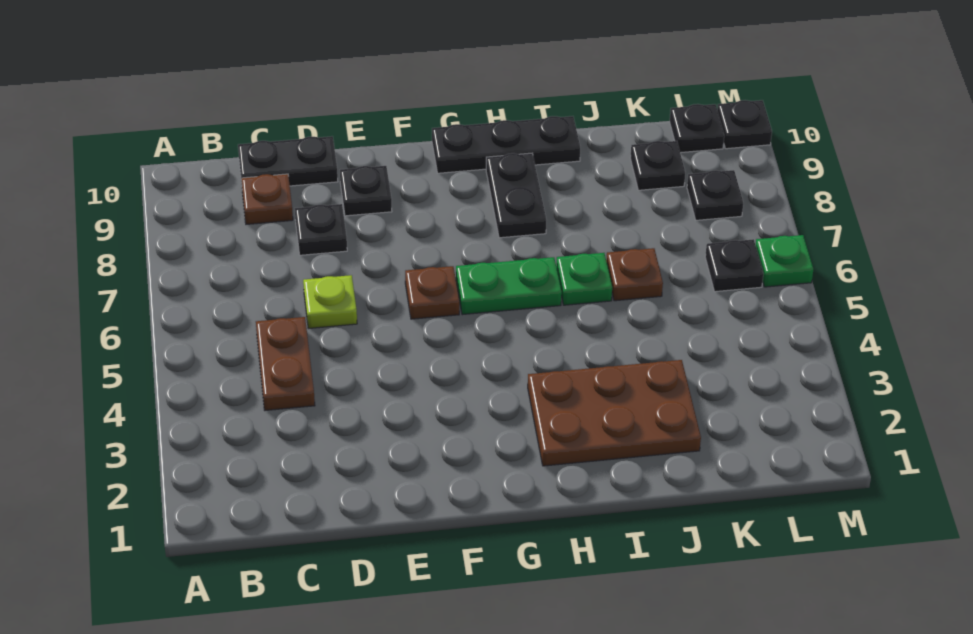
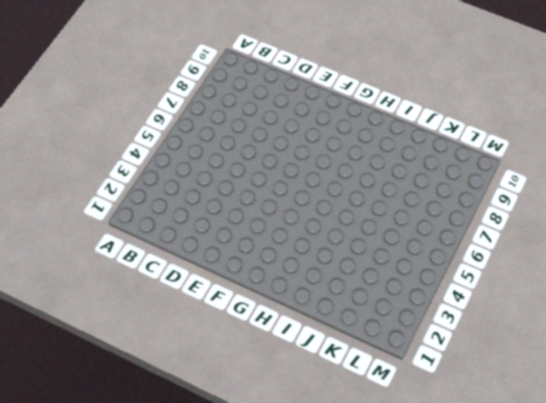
none -> brown 1x2 plate [256,317,315,410]
none -> brown 1x1 plate [241,174,293,224]
none -> black 1x2 plate [238,136,338,186]

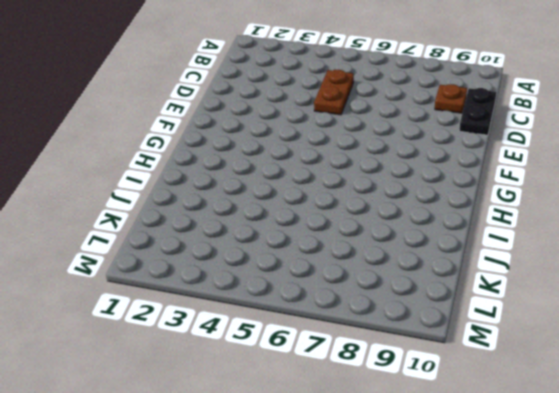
brown 1x2 plate [314,70,354,115] -> brown 1x2 plate turned to [256,317,315,410]
none -> lime 1x1 plate [303,275,357,328]
none -> black 1x1 plate [295,204,347,255]
none -> black 1x1 plate [340,166,392,216]

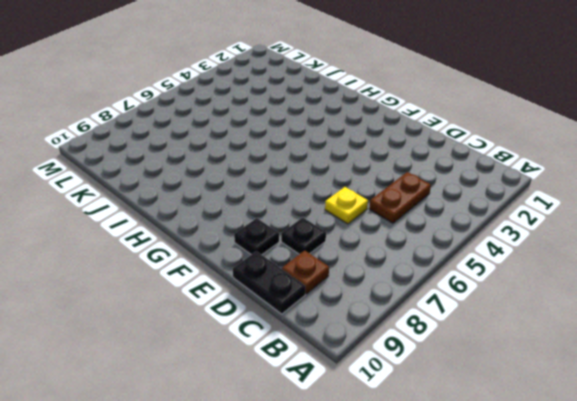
yellow 1x1 plate [325,187,368,224] -> lime 1x1 plate [303,275,357,328]
none -> brown 1x1 plate [405,266,460,319]
none -> green 1x2 plate [456,257,562,315]
none -> black 1x3 plate [432,116,580,173]

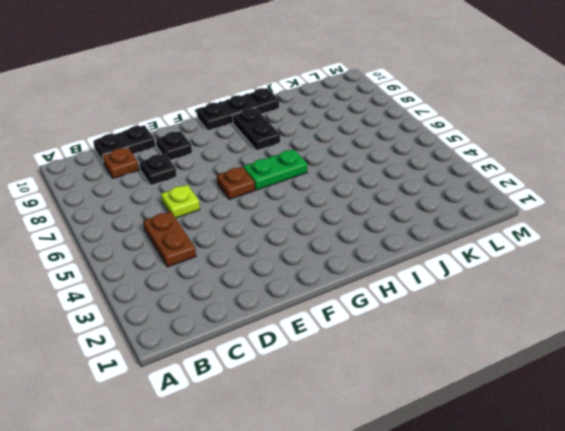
none -> brown 2x3 plate [528,360,701,466]
none -> green 1x1 plate [556,253,612,305]
none -> brown 1x1 plate [606,248,663,301]

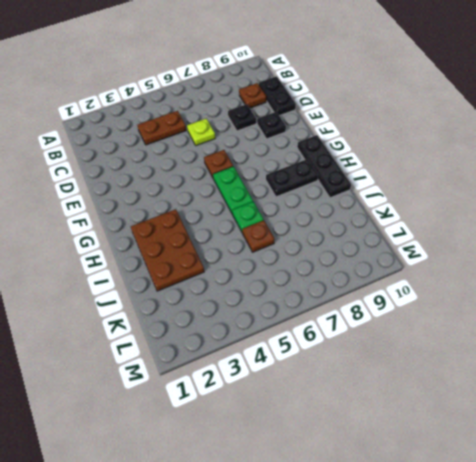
none -> black 1x1 plate [630,141,685,190]
none -> black 1x1 plate [705,239,763,292]
none -> black 1x1 plate [687,170,743,220]

